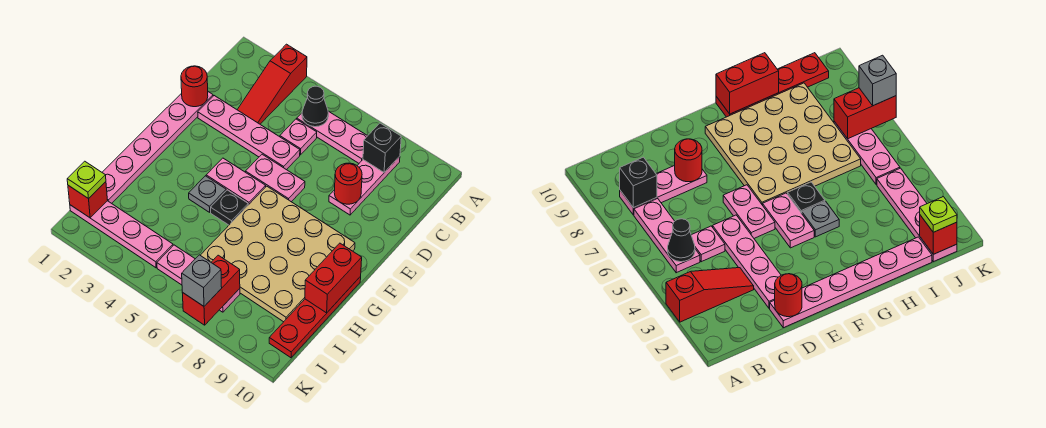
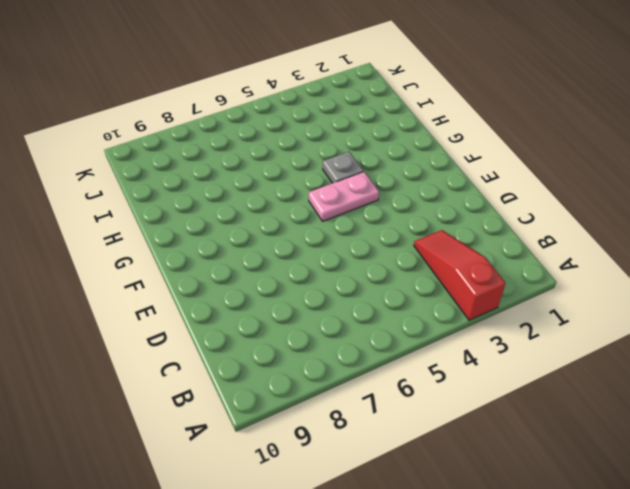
none -> pink 1x3 plate [297,111,367,163]
none -> pink 1x3 plate [329,156,400,215]
none -> pink 1x1 plate [280,119,317,155]

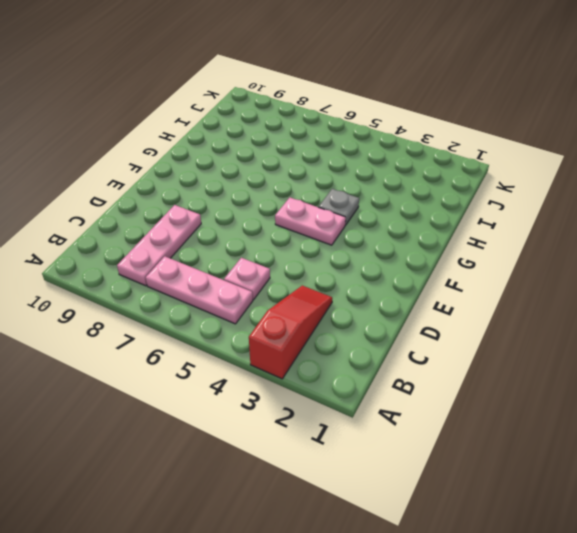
none -> pink 1x6 plate [102,92,213,203]
none -> pink 1x4 plate [198,96,300,170]
none -> pink 1x2 plate [246,154,305,202]

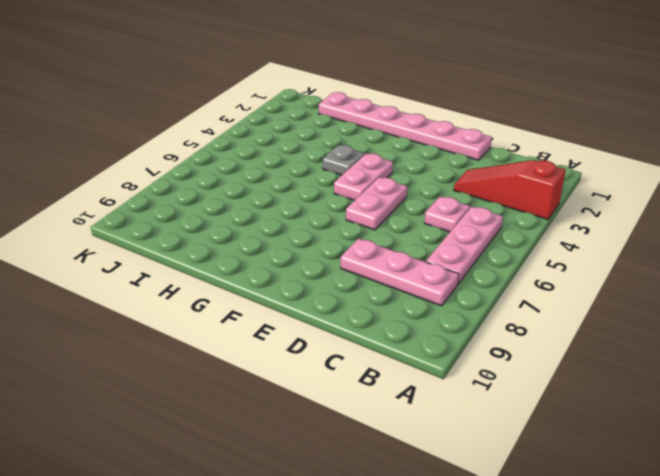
none -> pink 1x4 plate [198,96,300,170]
none -> tan 4x4 plate [200,186,355,322]
none -> black 1x1 plate [211,190,248,225]

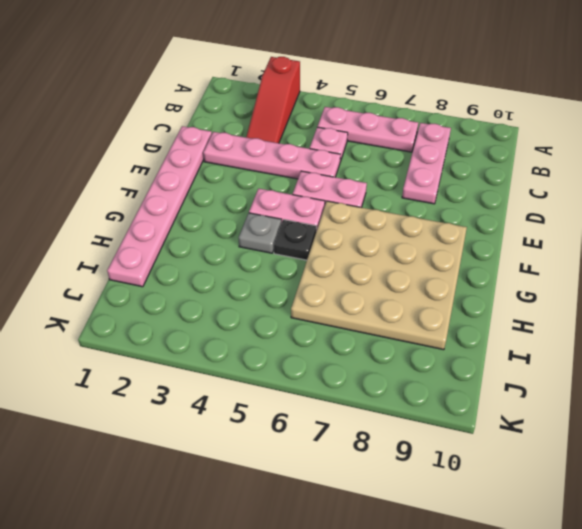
none -> red 1x4 plate [269,276,361,358]
none -> pink 1x4 plate [70,201,173,268]
none -> pink 1x3 plate [157,245,240,312]

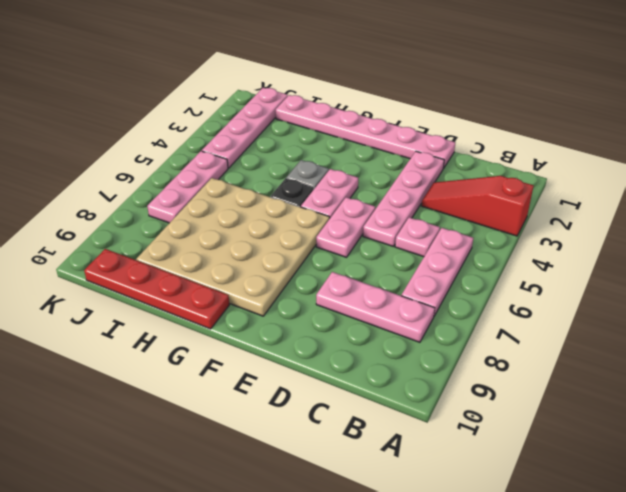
none -> black 1x1 cone [302,86,328,127]
none -> black 1x1 brick [363,123,401,172]
none -> red 1x1 round brick [181,66,208,107]

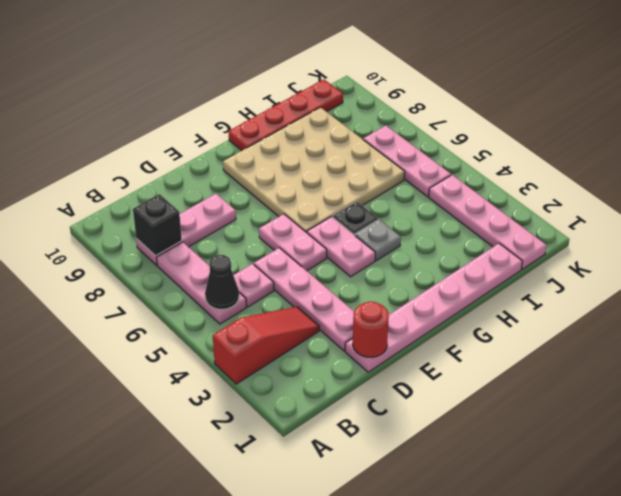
none -> red 1x1 round brick [334,163,362,204]
none -> red 1x2 brick [305,243,362,313]
none -> red 1x1 brick [68,182,108,218]

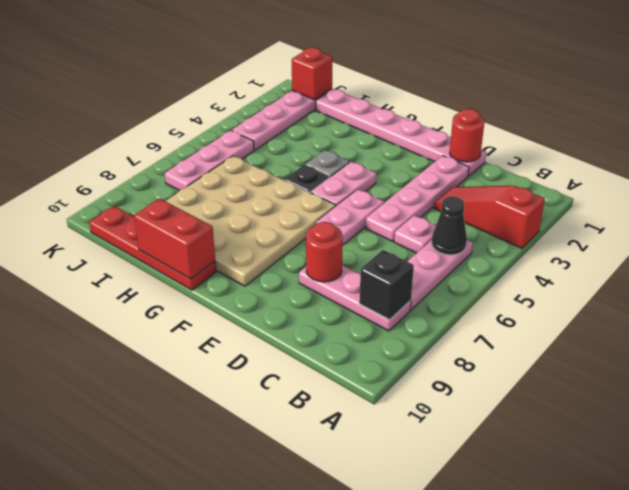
none -> red 1x2 brick [182,255,240,325]
none -> lime 1x1 plate [67,161,106,199]
none -> grey 1x1 brick [182,255,222,306]

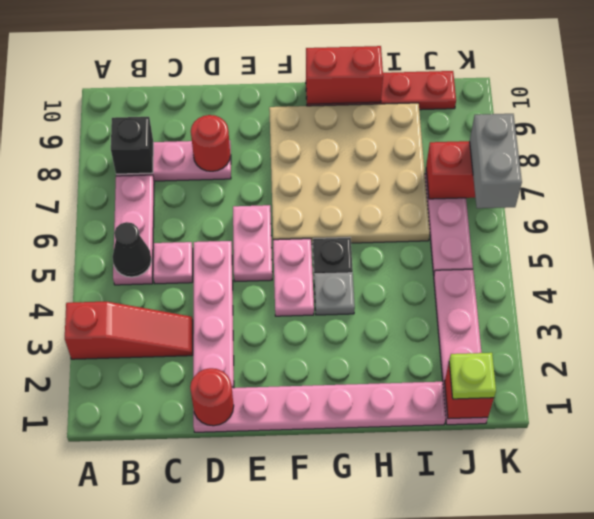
grey 1x2 brick [470,114,522,208] -> grey 1x1 brick [182,255,222,306]

